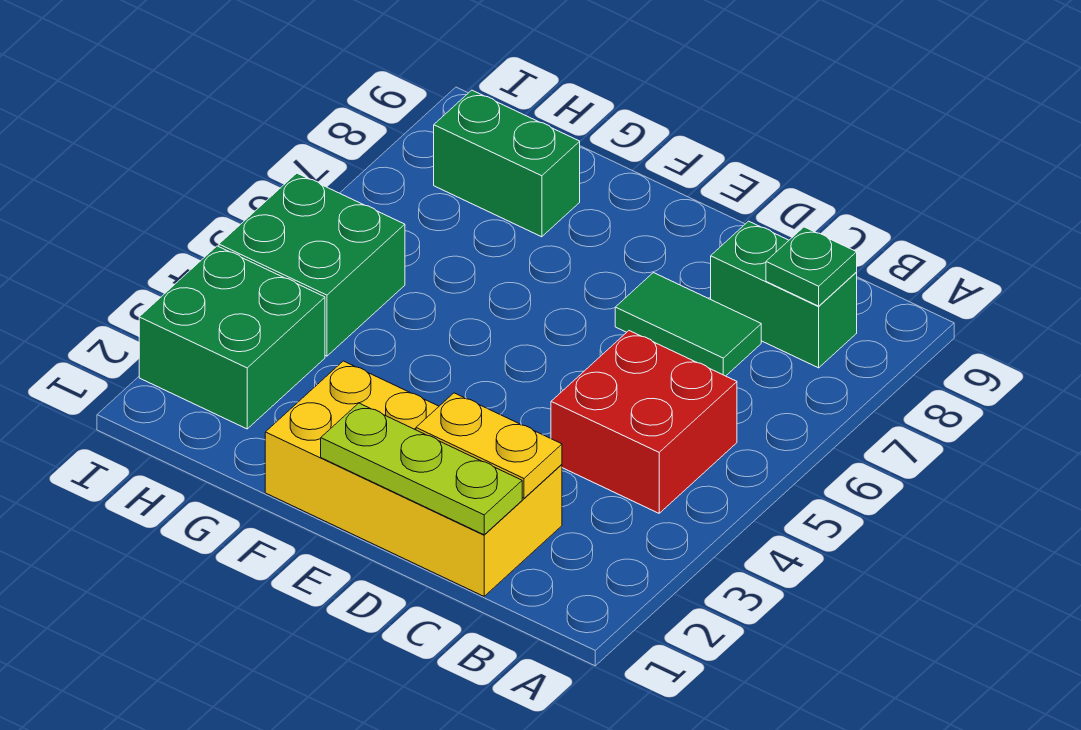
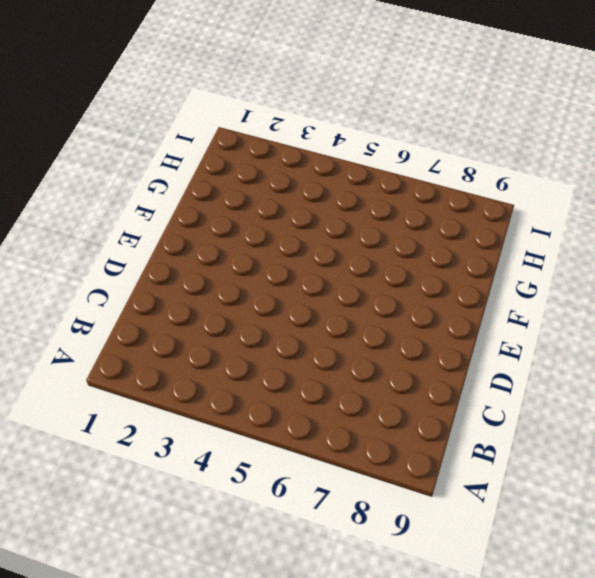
none -> red 2x2 brick [551,331,737,513]
none -> green 1x2 brick [711,221,857,368]

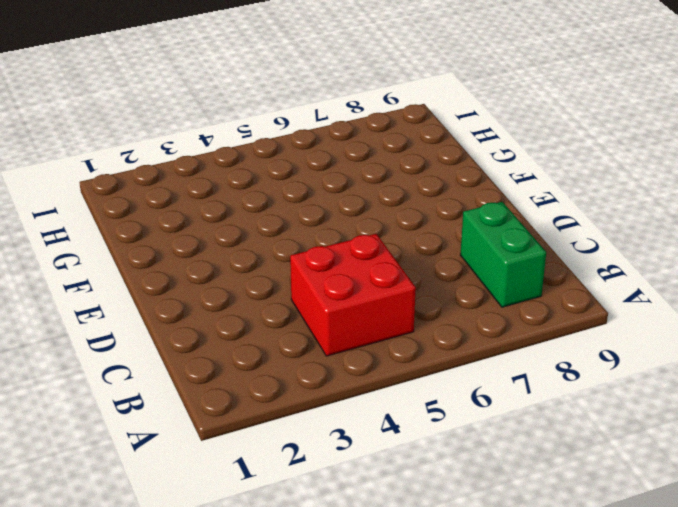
none -> yellow 2x4 brick [265,361,562,596]
none -> green 1x2 tile [615,273,761,376]

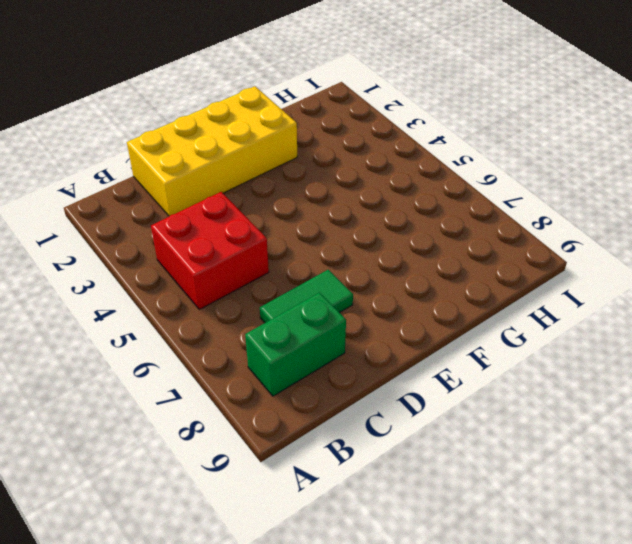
none -> green 1x2 brick [434,90,580,237]
none -> green 2x2 brick [139,246,325,429]

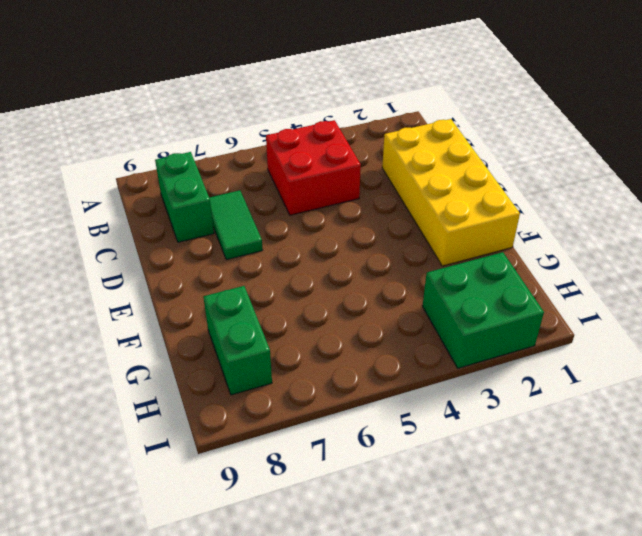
none -> green 2x2 brick [219,173,405,356]
none -> green 1x1 plate [766,227,857,306]

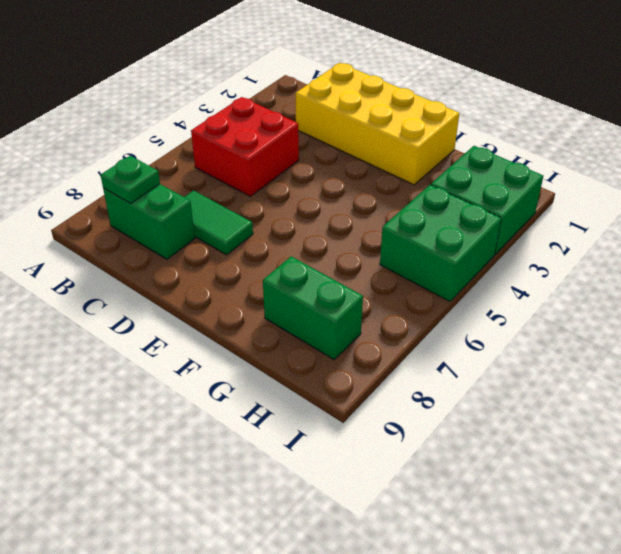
none -> lime 1x3 plate [321,403,522,535]
none -> yellow 1x2 plate [416,393,562,498]

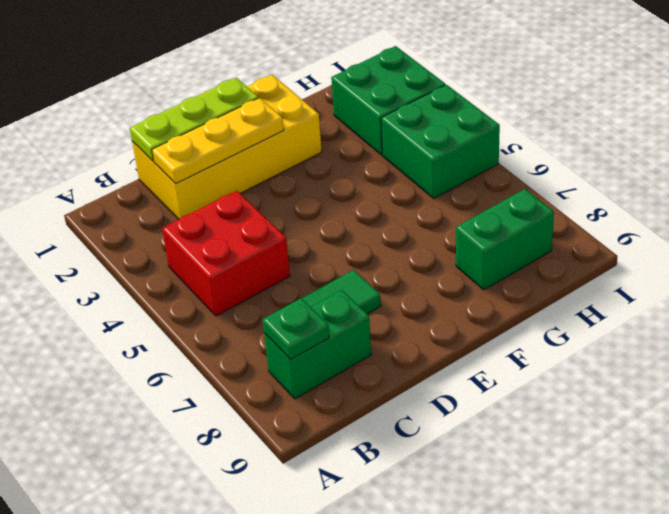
yellow 1x3 plate [152,98,284,184] -> yellow 1x2 plate [416,393,562,498]

